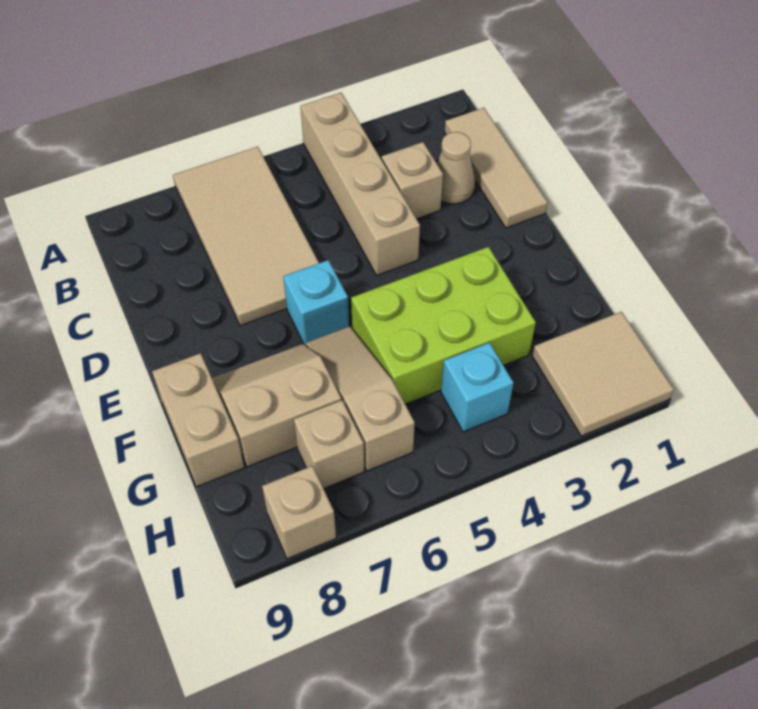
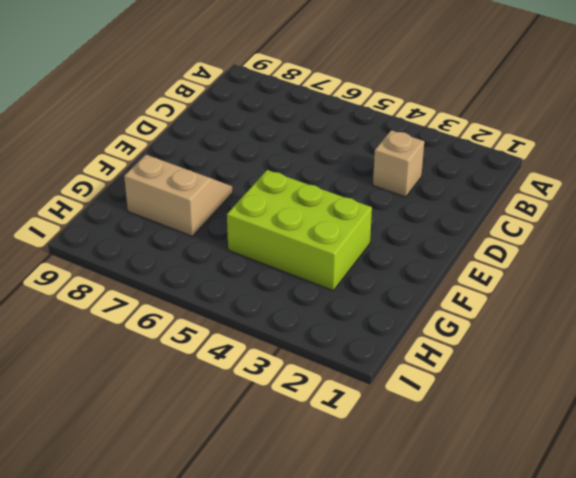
none -> tan 1x4 brick [301,93,420,275]
none -> tan 2x4 tile [173,147,319,326]
none -> tan 1x3 tile [445,108,548,228]

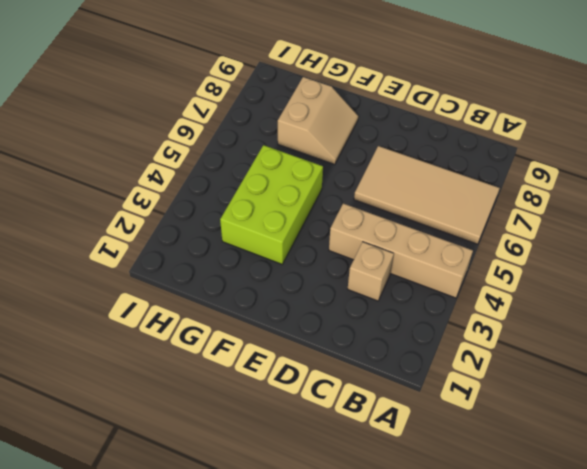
none -> tan 1x3 tile [445,108,548,228]
none -> tan 1x1 cone [437,132,475,204]
none -> cyan 1x1 brick [283,260,349,345]

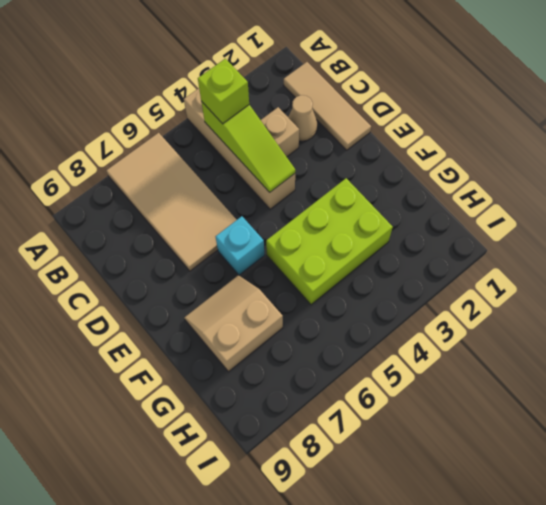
lime 1x3 slope [201,101,295,192] -> none
lime 1x1 brick [198,59,249,124] -> none
none -> tan 1x3 slope [306,326,415,471]
none -> tan 1x2 brick [152,353,244,487]
none -> tan 2x2 tile [532,312,674,436]

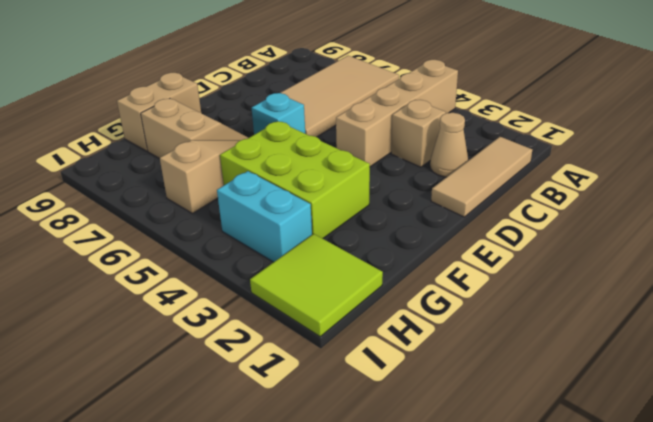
lime 2x2 tile [250,234,383,336] -> tan 2x2 tile [532,312,674,436]
cyan 1x2 brick [217,171,312,262] -> cyan 1x1 brick [441,343,513,432]
none -> tan 1x1 brick [294,400,364,489]
none -> tan 1x1 brick [262,466,336,559]

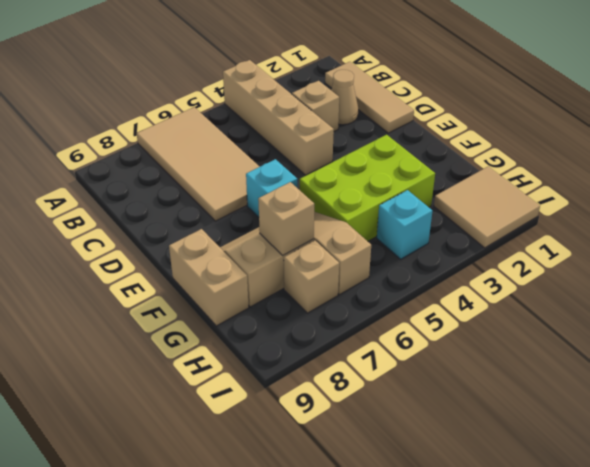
tan 1x1 brick [258,182,314,255] -> tan 1x1 brick moved to [262,466,336,559]

